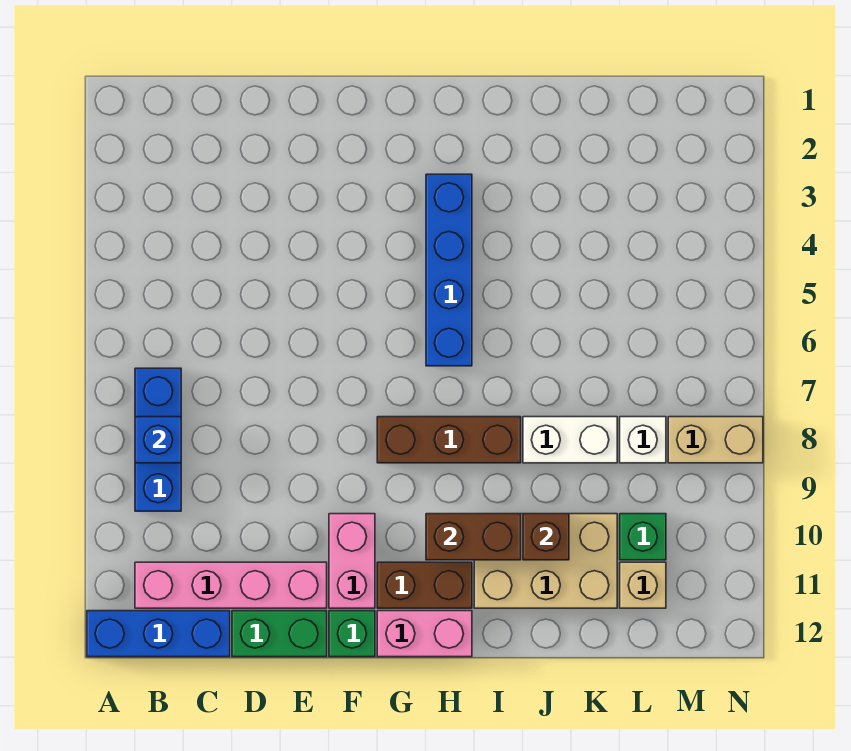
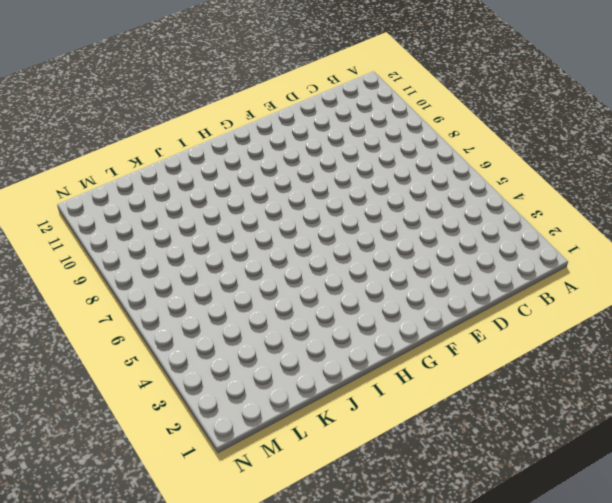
none -> blue 1x3 brick [87,611,230,657]
none -> blue 1x3 brick [135,368,181,511]
none -> pink 1x4 brick [135,562,327,608]

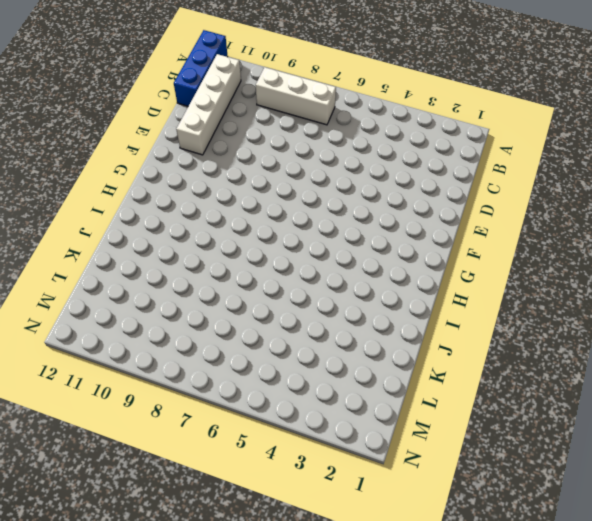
white 1x3 brick [256,67,336,125] -> blue 1x3 brick [135,368,181,511]
white 1x4 brick [176,54,241,155] -> pink 1x4 brick [135,562,327,608]
none -> green 1x2 brick [232,611,327,657]
none -> pink 1x2 brick [329,514,375,608]
none -> green 1x1 brick [329,611,375,657]

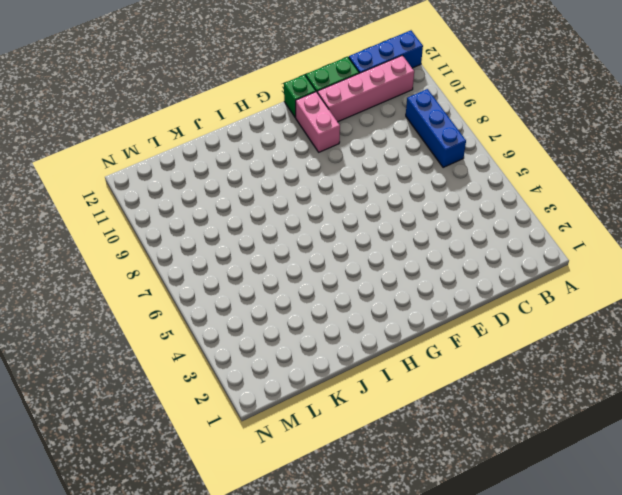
none -> brown 1x3 brick [377,417,521,463]
none -> brown 1x2 brick [377,562,472,608]
none -> pink 1x2 brick [377,611,472,657]

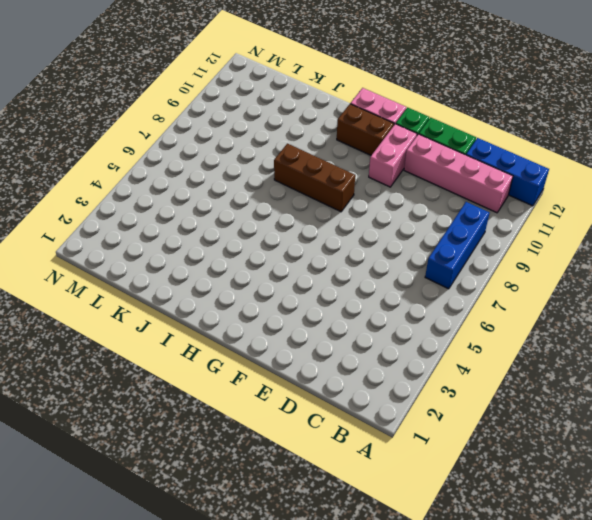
none -> blue 1x4 brick [426,174,472,366]
none -> tan 2x3 brick [474,514,617,608]
none -> white 1x2 brick [523,417,617,463]

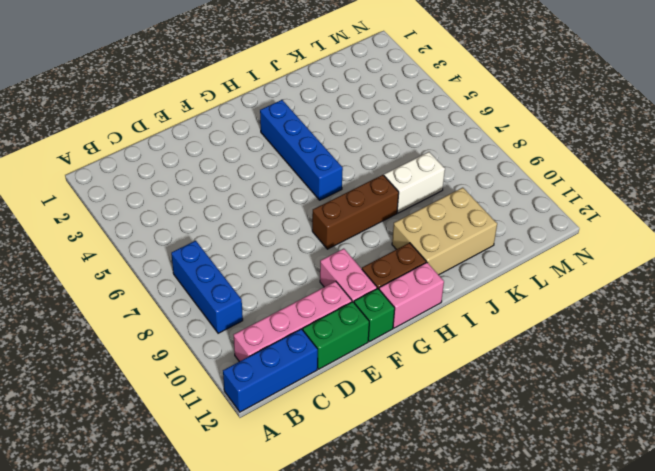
none -> white 1x1 brick [620,417,666,463]
none -> green 1x1 brick [620,514,666,560]
none -> tan 1x1 brick [620,562,666,608]

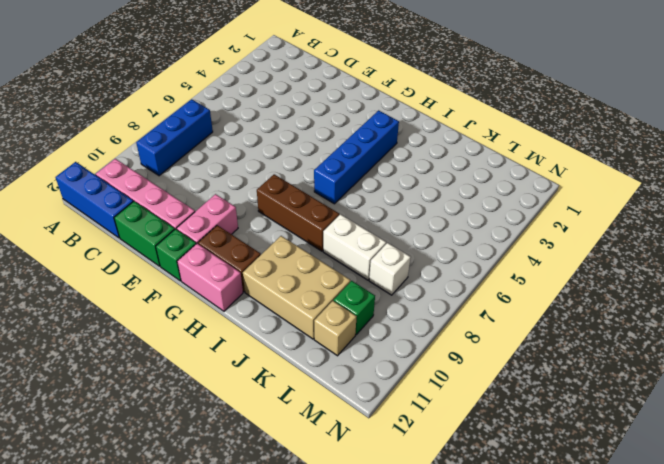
none -> tan 1x2 brick [668,417,763,463]
none -> blue 1x1 brick [135,417,181,463]
none -> brown 1x2 brick [426,514,521,560]

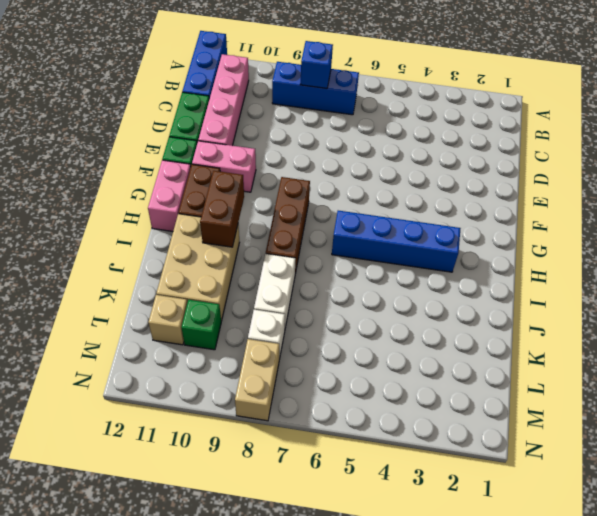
none -> brown 1x1 brick [523,514,569,560]

